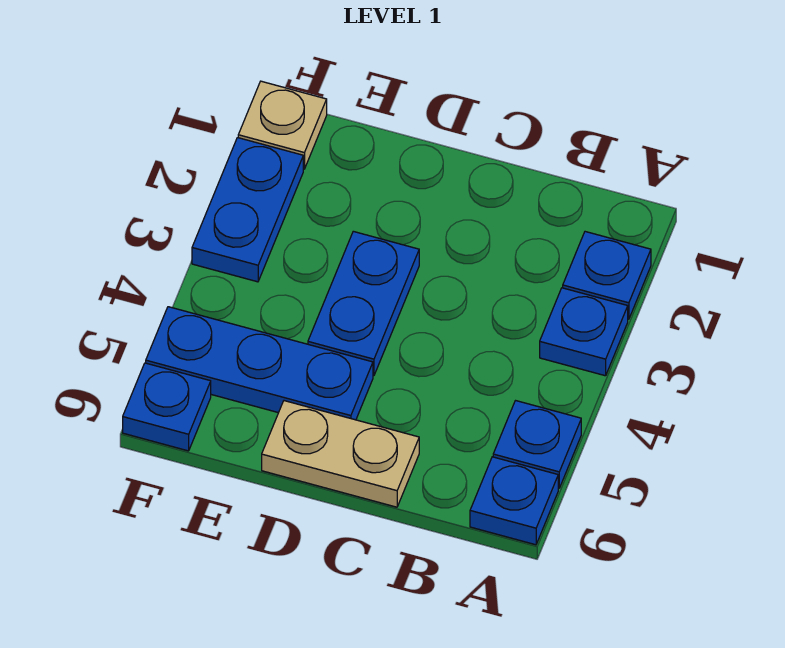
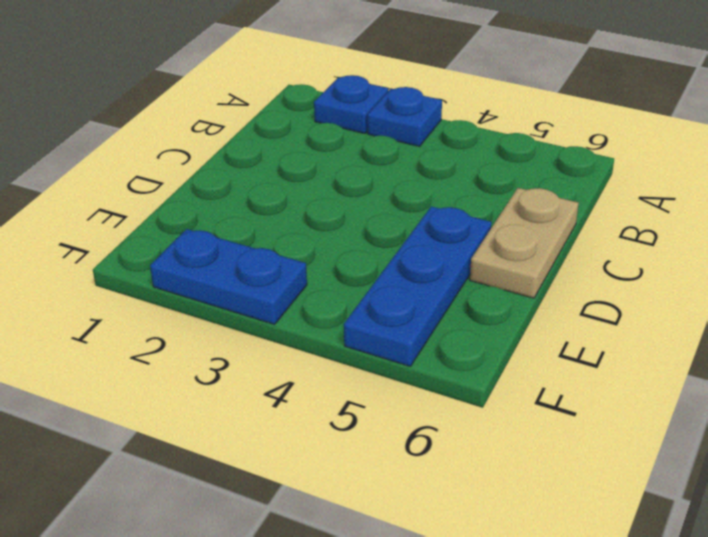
none -> blue 1x1 plate [493,401,581,488]
none -> blue 1x1 plate [470,457,558,545]

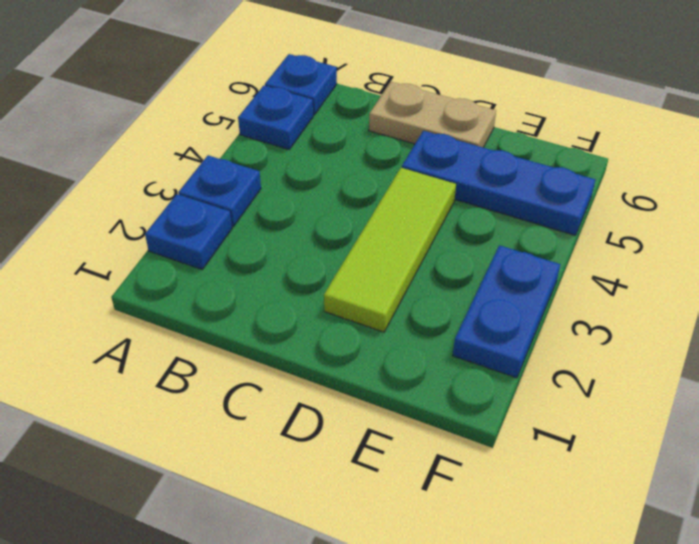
lime 1x3 tile [324,168,456,332] -> blue 1x2 plate [308,231,419,376]
none -> tan 1x1 plate [238,81,327,169]
none -> blue 1x1 plate [123,363,211,451]

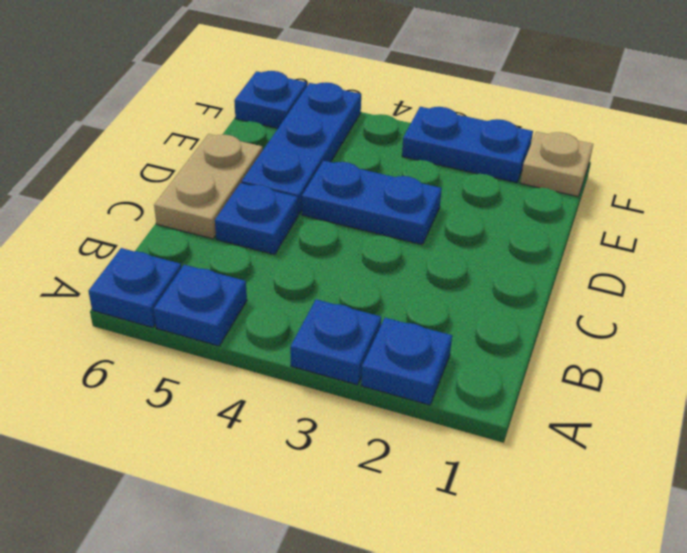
blue 1x1 plate [215,183,298,255] -> none

